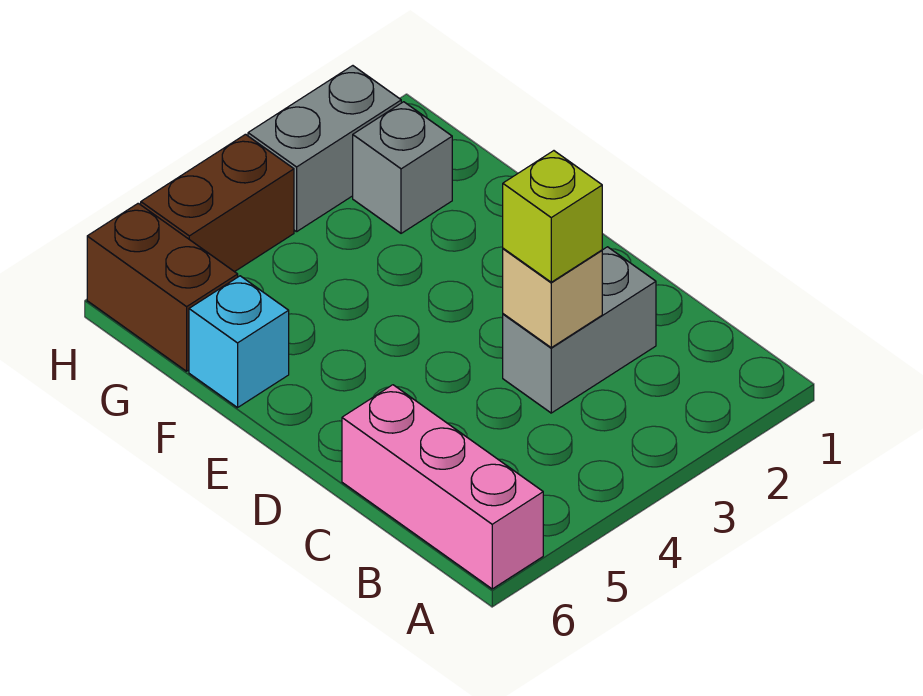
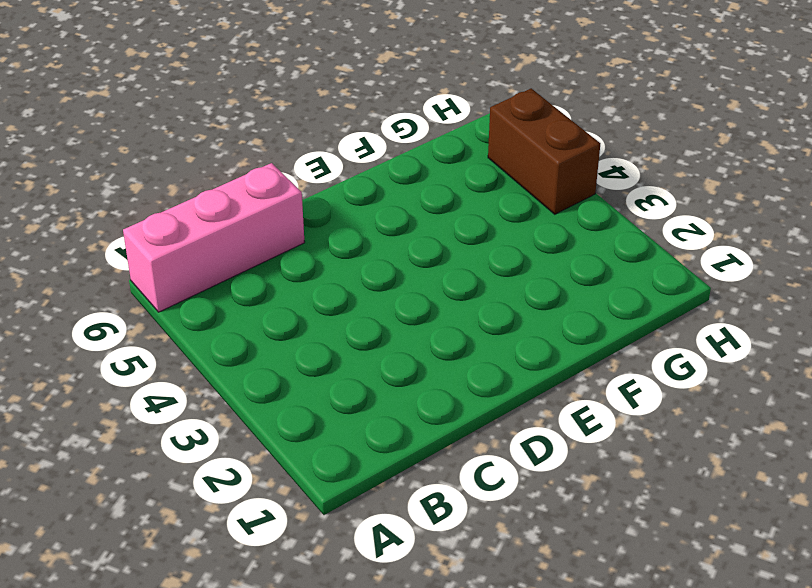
none -> grey 1x2 brick [503,247,656,413]
none -> cyan 1x1 brick [189,276,289,408]

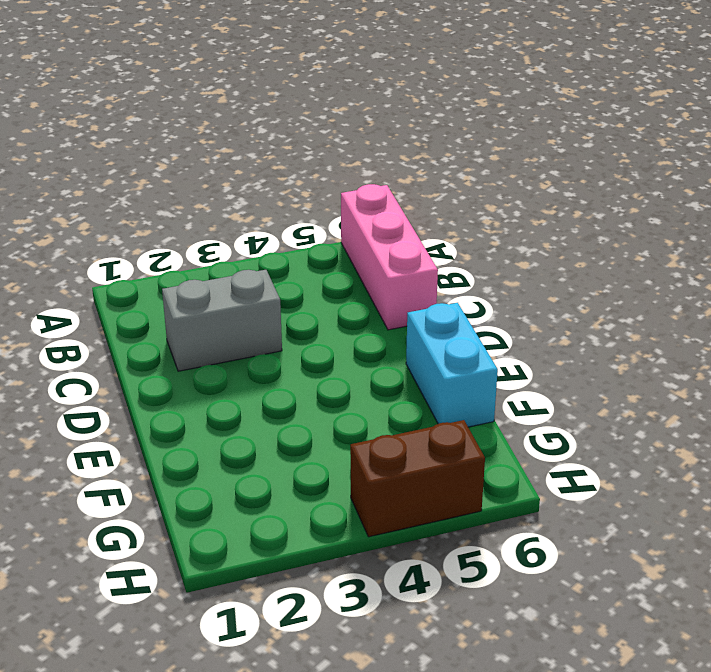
cyan 1x2 brick [406,303,498,427] -> cyan 1x1 brick [189,276,289,408]
none -> grey 1x1 brick [353,102,452,233]
none -> brown 1x2 brick [87,203,238,371]

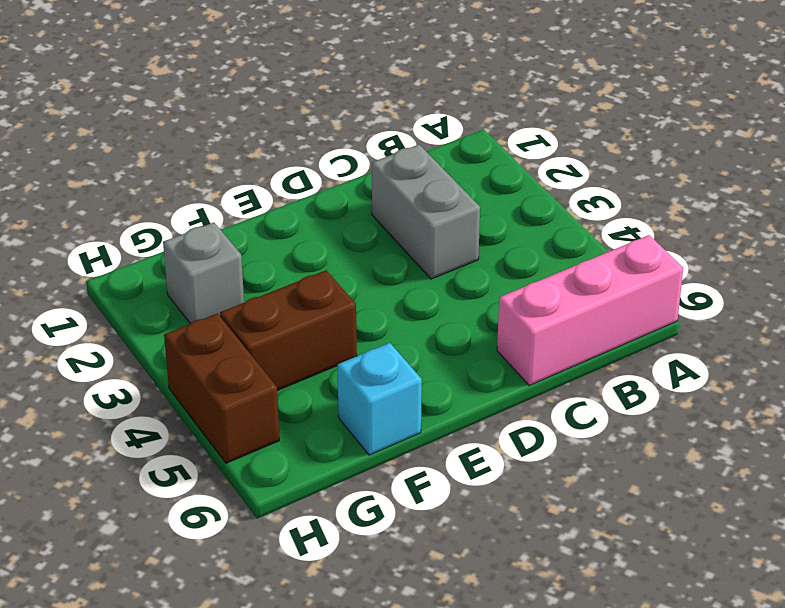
brown 1x2 brick [220,270,357,391] -> brown 1x2 brick moved to [87,203,238,371]
none -> grey 1x2 brick [248,66,401,232]
none -> tan 1x1 brick [503,248,602,348]

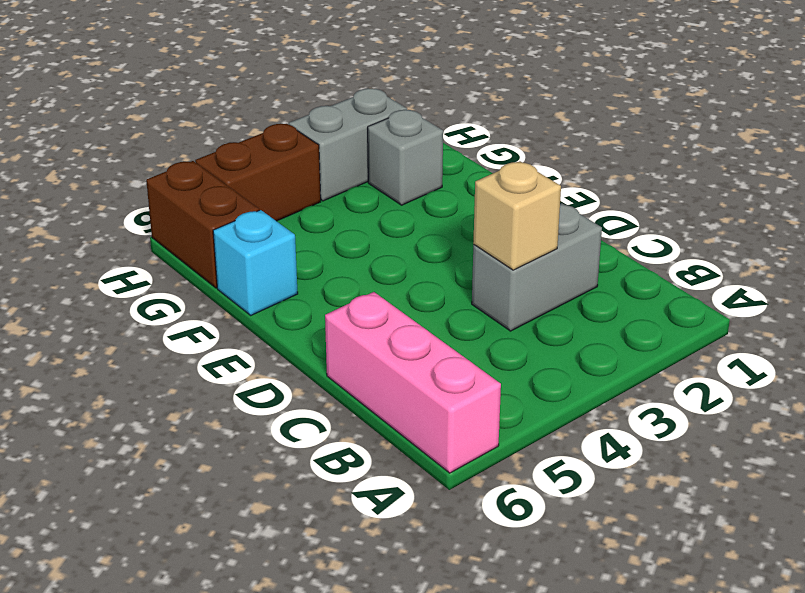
none -> lime 1x1 brick [503,151,602,282]

